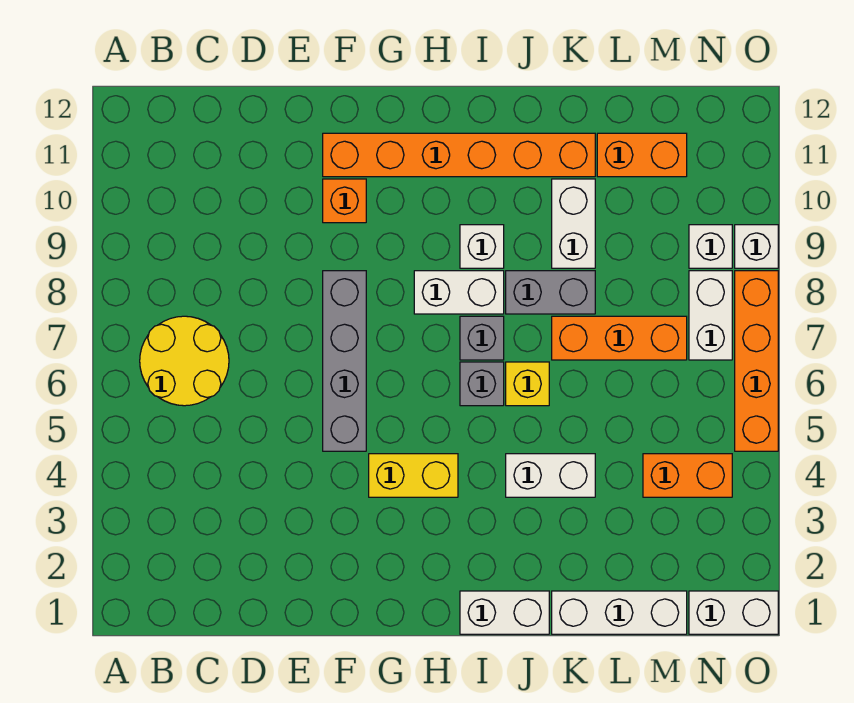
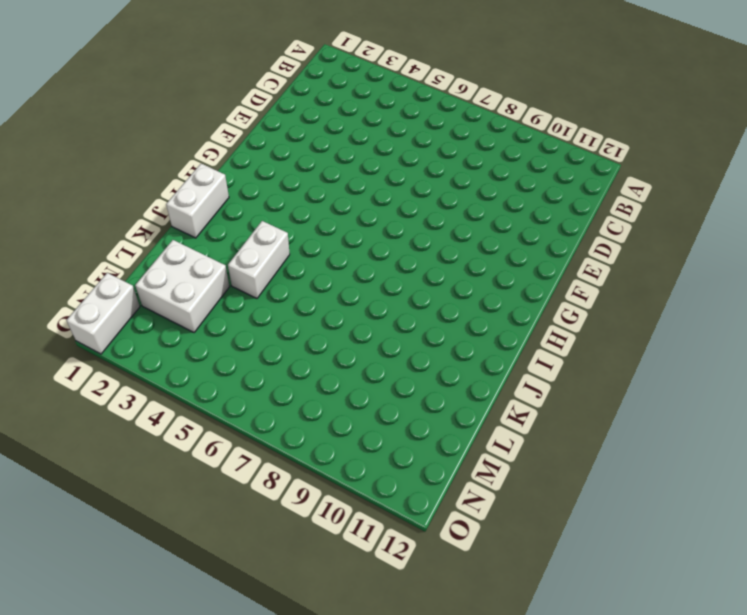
white 2x2 brick [135,240,230,333] -> none
none -> yellow 2x2 round brick [140,316,229,406]
none -> grey 1x4 brick [323,271,366,451]
none -> orange 1x1 brick [323,179,366,223]

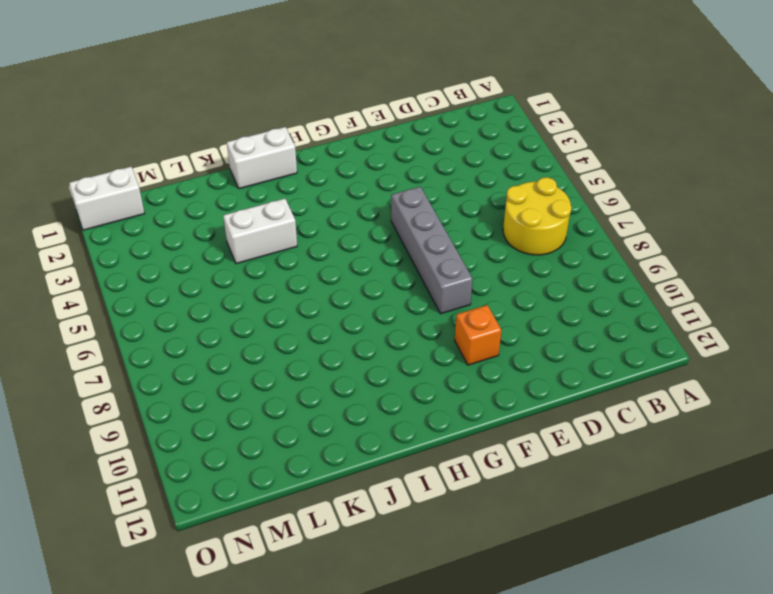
none -> orange 1x6 brick [323,133,595,177]
none -> yellow 1x2 brick [369,454,458,497]
none -> white 1x2 brick [414,271,504,314]

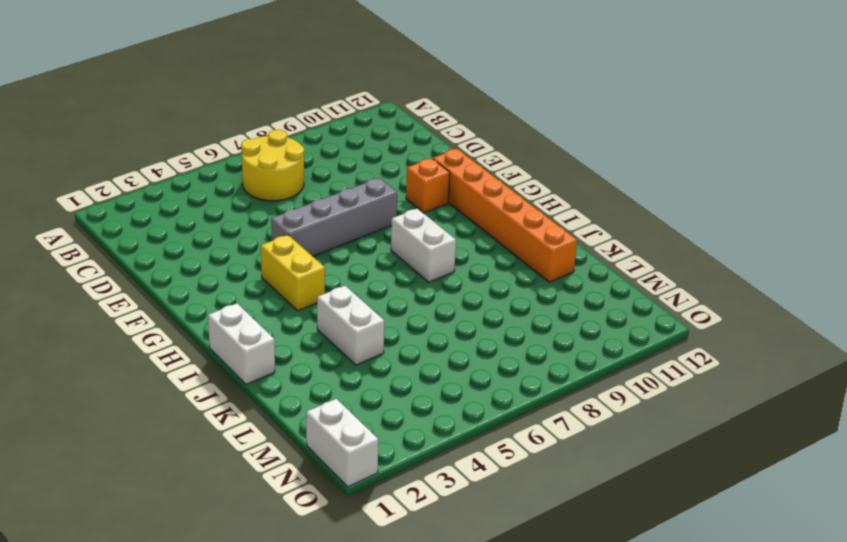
none -> grey 1x1 brick [460,362,504,406]
none -> grey 1x1 brick [460,316,504,360]
none -> white 1x1 brick [460,225,504,268]

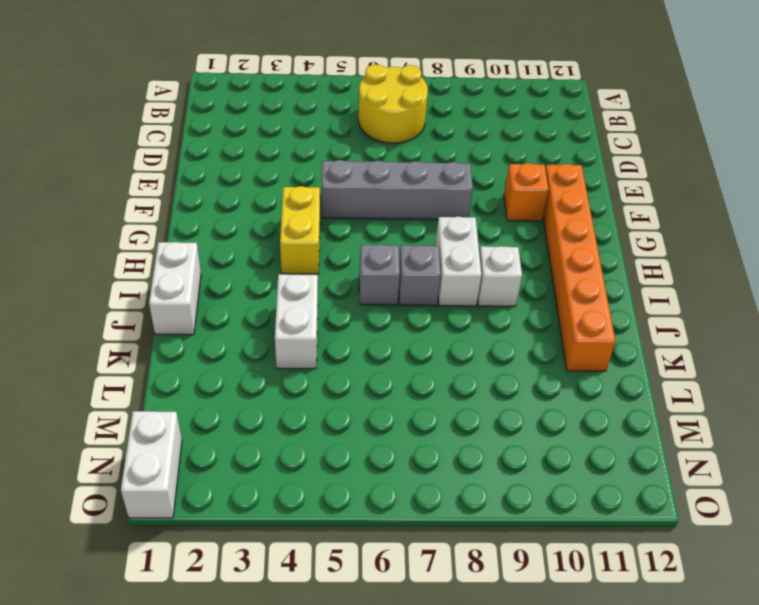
none -> yellow 1x1 brick [506,362,549,406]
none -> grey 1x2 brick [506,271,595,314]
none -> white 1x3 brick [552,591,687,634]

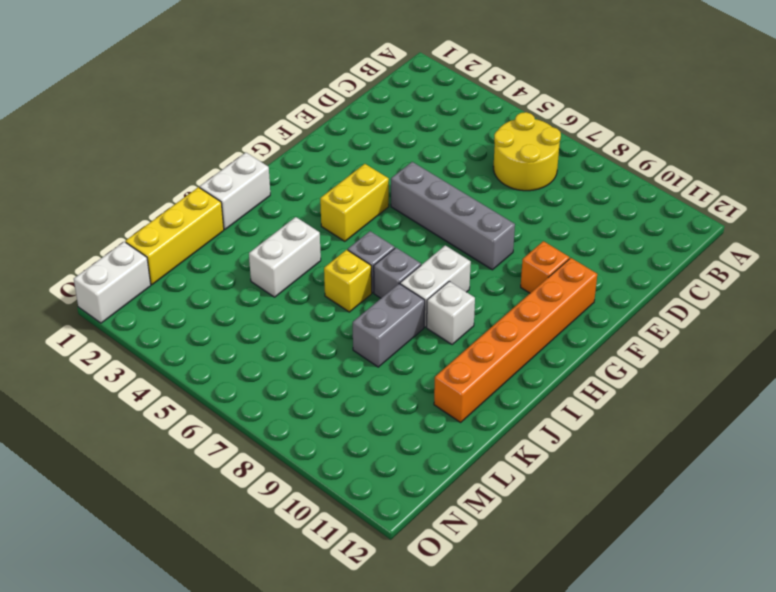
yellow 1x3 brick [125,187,224,285] -> white 1x3 brick [552,591,687,634]
none -> orange 1x3 brick [552,316,687,360]
none -> white 1x2 brick [552,179,595,268]
none -> orange 1x2 brick [597,133,687,177]

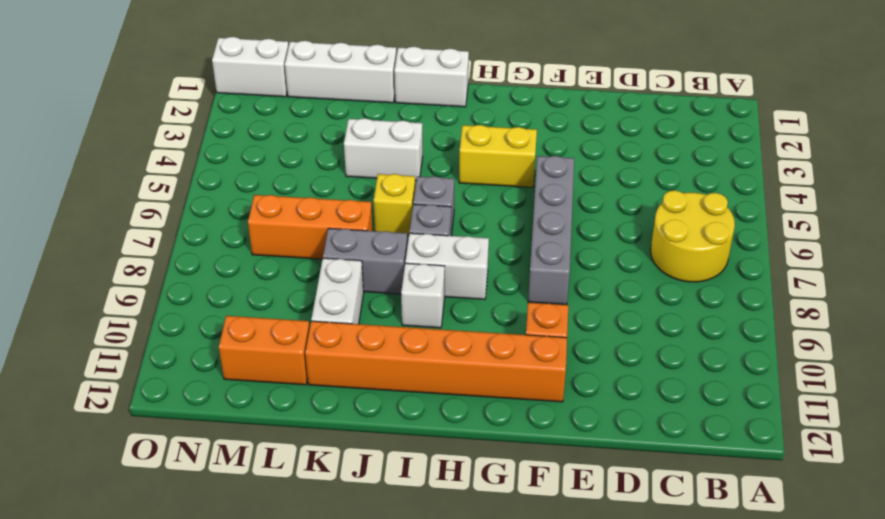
none -> orange 1x2 brick [643,454,732,497]
none -> white 1x2 brick [689,271,732,360]
none -> white 1x1 brick [689,225,732,268]

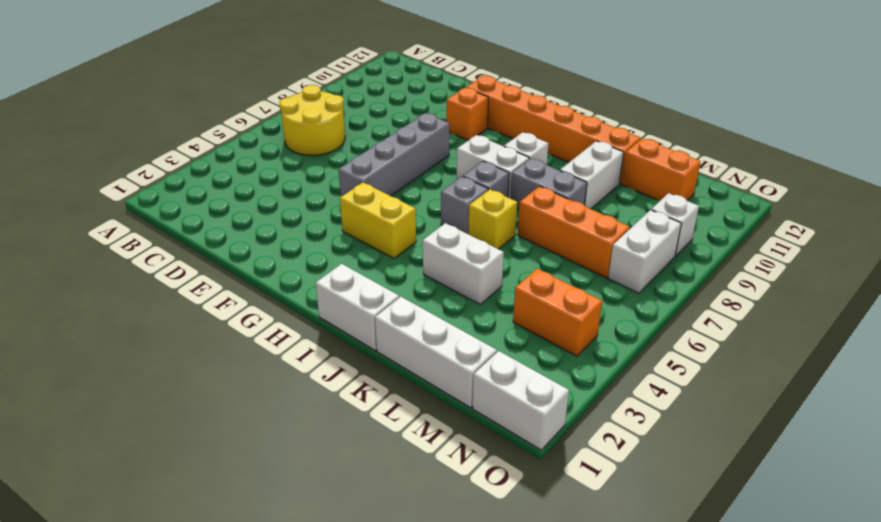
none -> orange 1x4 brick [735,271,778,451]
none -> white 1x1 brick [735,225,778,268]

